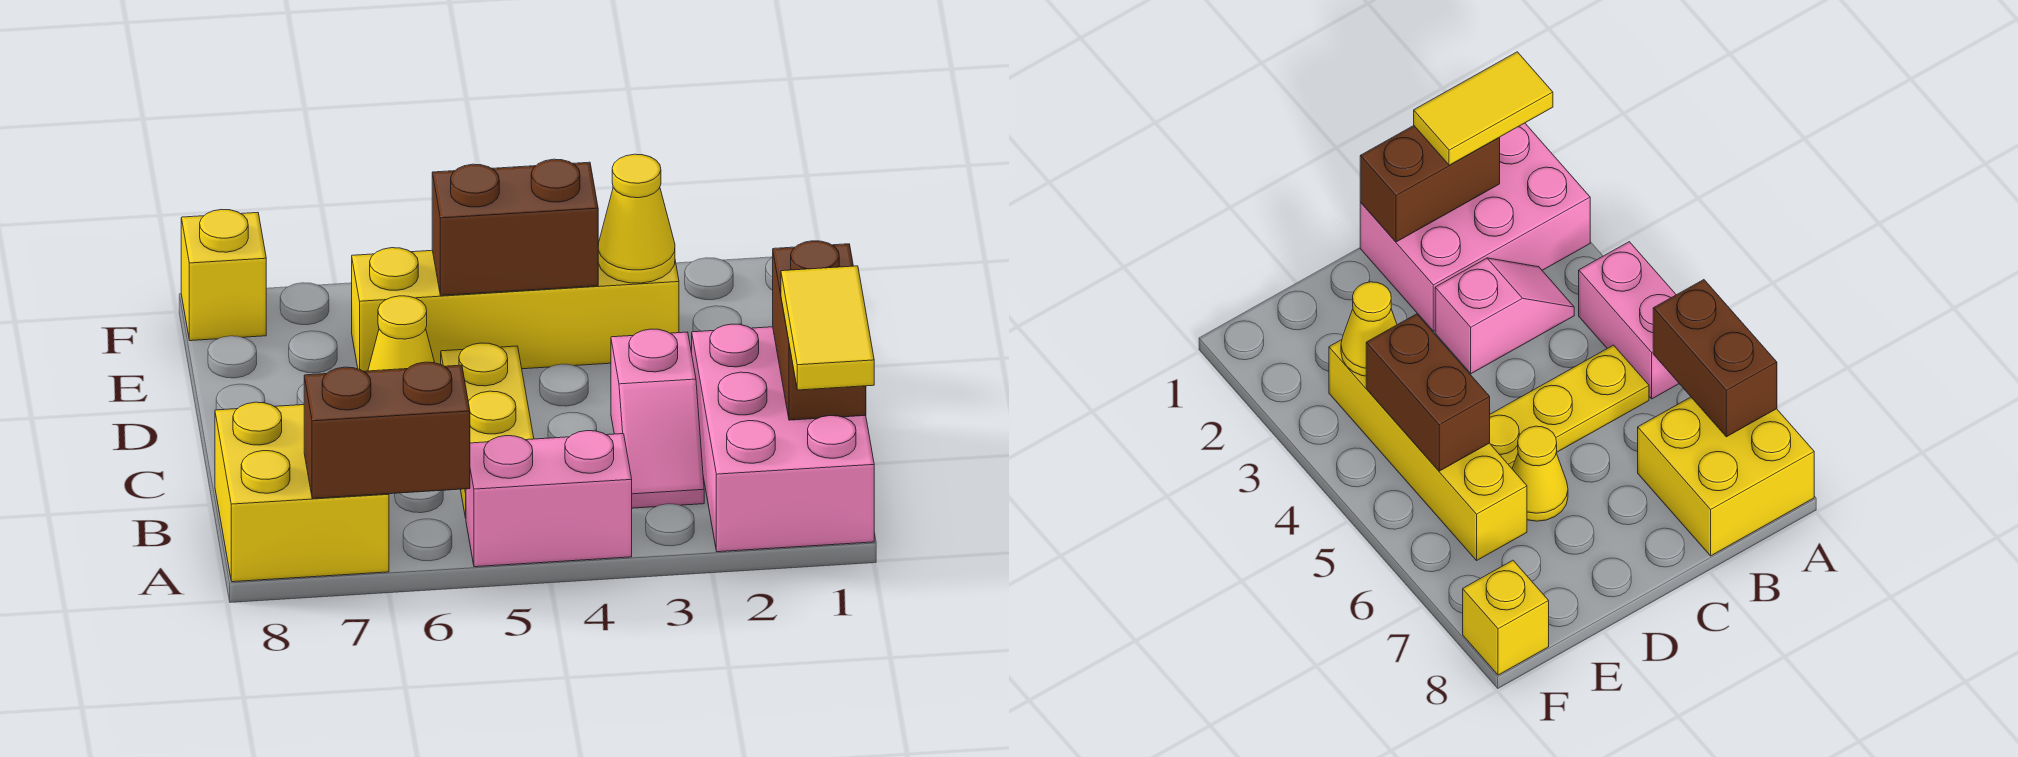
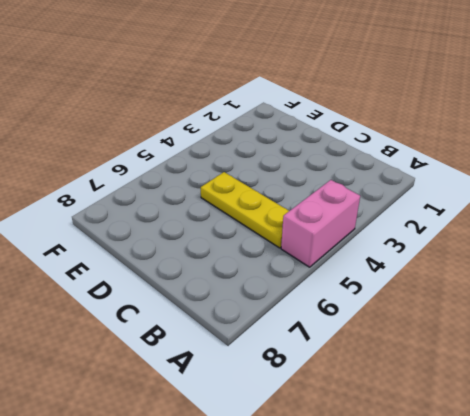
none -> pink 2x3 brick [692,324,874,552]
none -> yellow 2x2 brick [215,402,389,582]
none -> pink 1x2 slope [611,329,704,508]

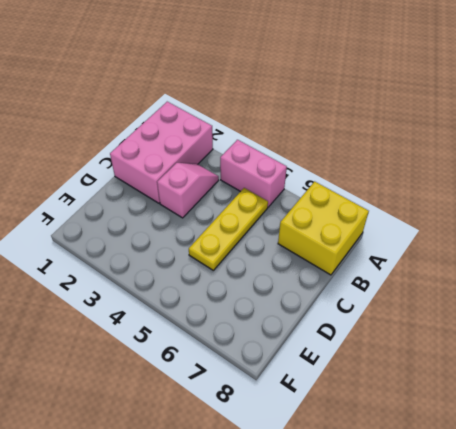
none -> yellow 1x1 cone [368,296,435,371]
none -> yellow 1x4 brick [352,240,679,371]
none -> yellow 1x1 brick [181,209,266,341]

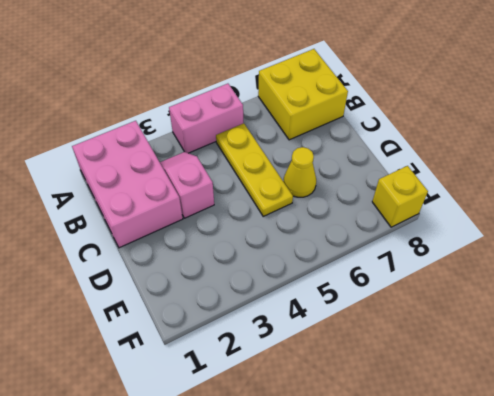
none -> yellow 1x4 brick [352,240,679,371]
none -> brown 1x2 brick [304,362,470,498]
none -> brown 1x2 brick [773,241,866,420]

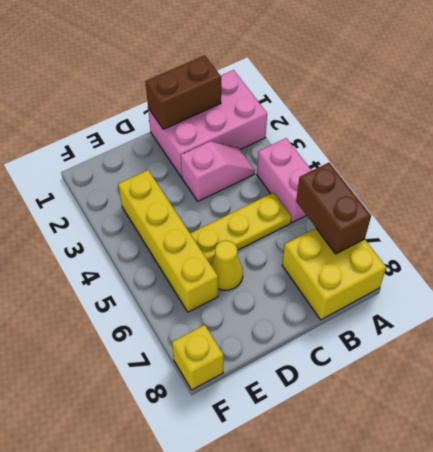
none -> yellow 1x1 cone [598,154,675,283]
none -> brown 1x2 brick [432,159,598,295]
none -> yellow 1x2 tile [781,266,874,390]

